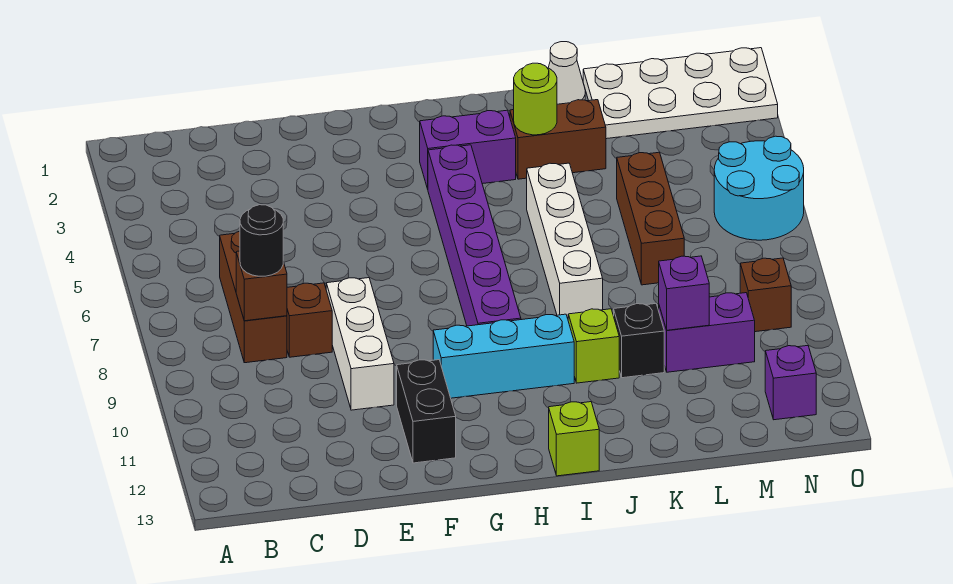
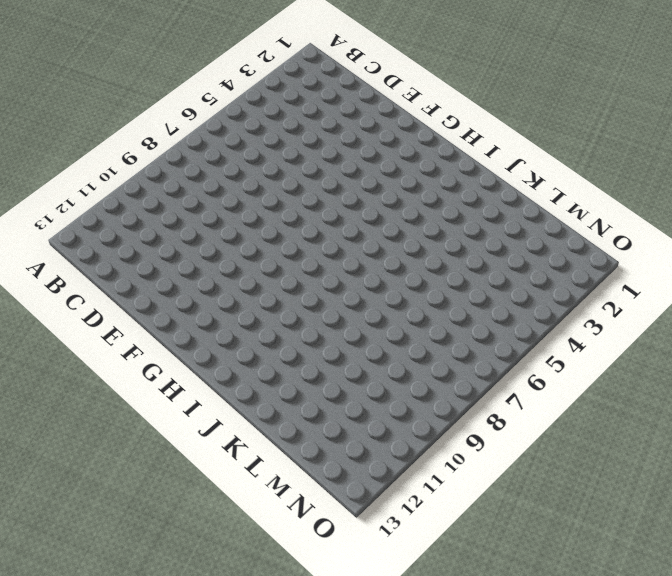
none -> brown 1x3 brick [220,231,287,363]
none -> brown 1x1 brick [287,283,332,357]
none -> white 1x3 brick [326,278,394,410]

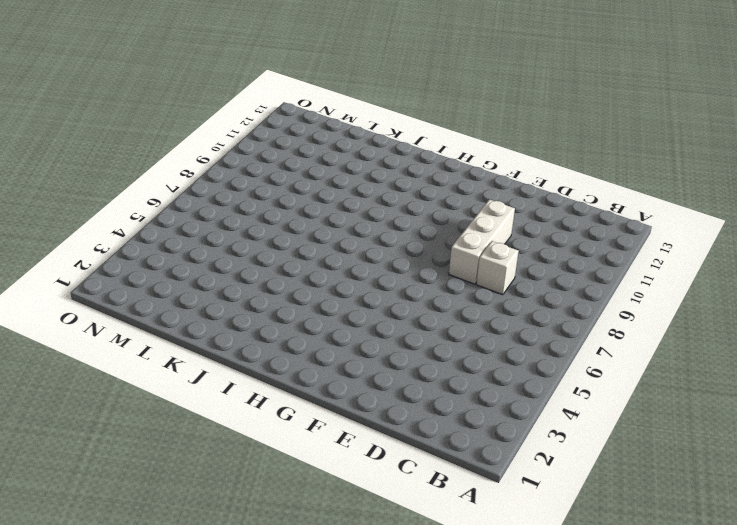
white 1x1 brick [476,241,519,295] -> brown 1x1 brick [287,283,332,357]
none -> brown 1x3 brick [220,231,287,363]
none -> black 1x2 brick [397,360,456,463]
none -> cyan 1x3 brick [433,314,574,398]

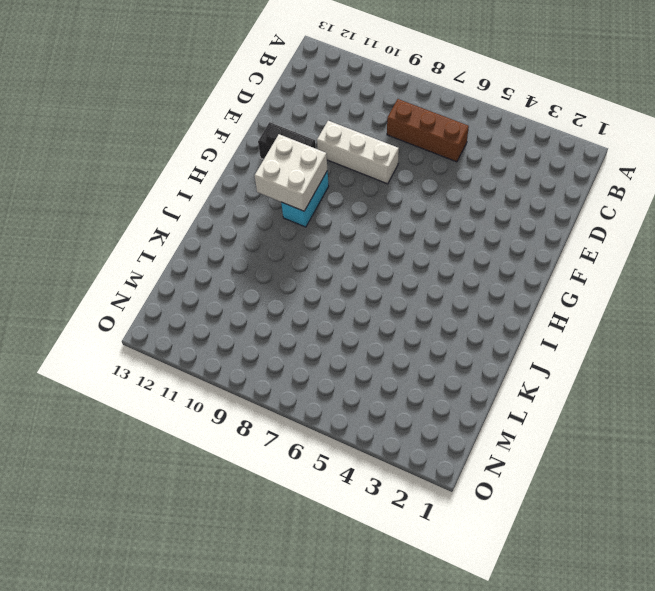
cyan 1x2 brick [281,171,329,227] -> cyan 1x3 brick [433,314,574,398]
white 2x2 brick [255,134,327,211] -> none
none -> brown 1x1 brick [287,283,332,357]
none -> purple 1x2 brick [420,110,516,189]
none -> purple 1x6 brick [428,145,521,326]

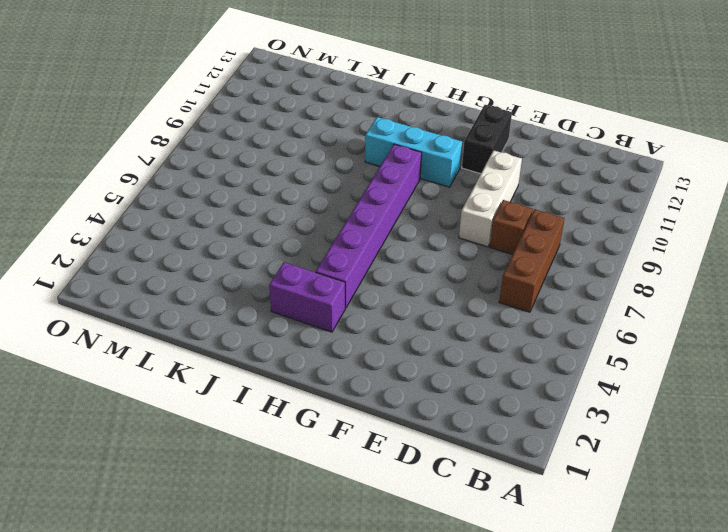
none -> lime 1x1 brick [549,402,599,476]
none -> brown 1x2 brick [510,100,606,179]
none -> white 1x4 brick [527,163,603,318]

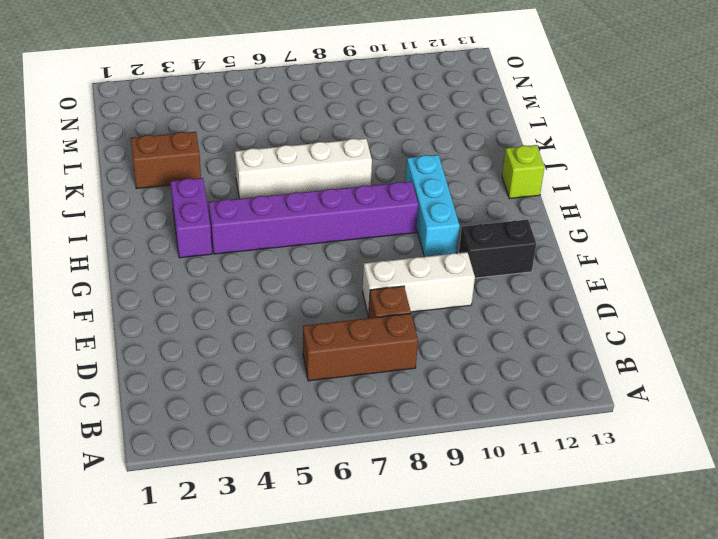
brown 1x2 brick [131,132,201,189] -> brown 1x2 brick turned to [510,100,606,179]
none -> lime 1x1 brick [568,309,619,383]
none -> white 1x1 cone [548,42,585,104]
none -> black 1x1 brick [614,304,664,378]

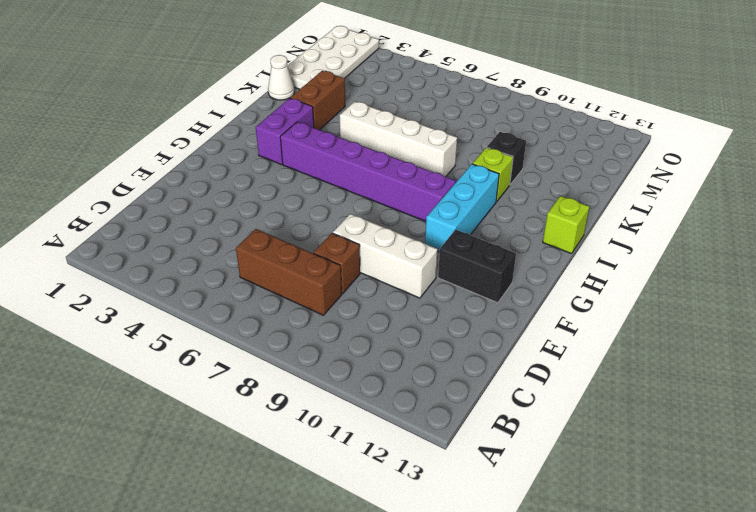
none -> brown 1x3 brick [617,152,684,285]
none -> purple 1x2 brick [659,293,755,372]
none -> cyan 2x2 round brick [714,136,804,240]

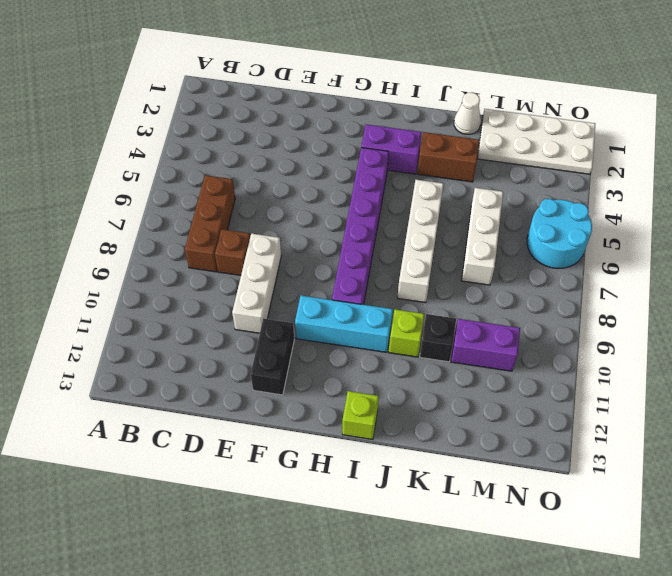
white 1x3 brick [462,188,503,285] -> brown 1x3 brick [617,152,684,285]
none -> brown 1x1 brick [740,258,791,332]
none -> purple 1x1 brick [765,346,816,420]
none -> brown 1x1 brick [236,251,287,321]

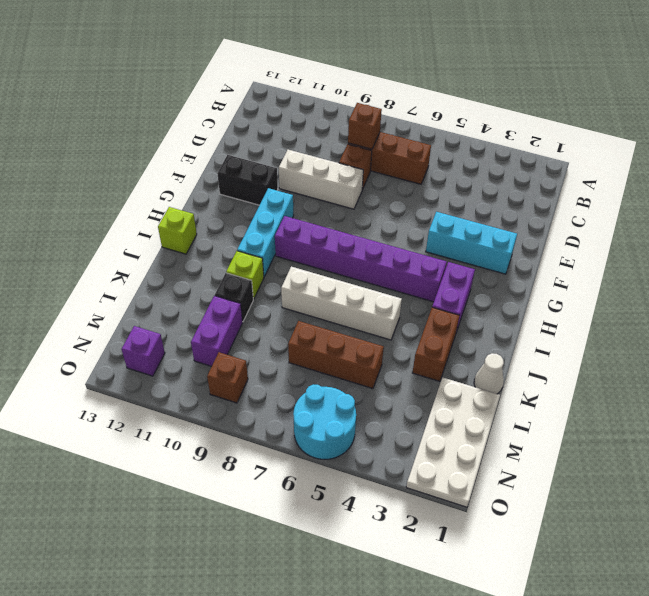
cyan 1x3 brick [426,212,517,274] -> none
none -> lime 1x1 round brick [514,63,557,135]
none -> purple 1x1 brick [659,256,709,330]
none -> black 1x1 round brick [240,205,283,276]

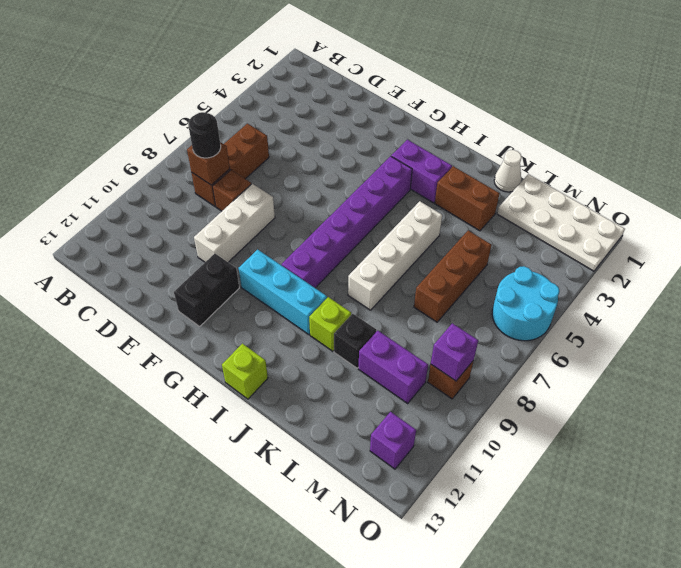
purple 1x1 brick [431,323,478,381] -> purple 1x1 brick moved to [659,256,709,330]
none -> lime 1x1 round brick [514,63,557,135]

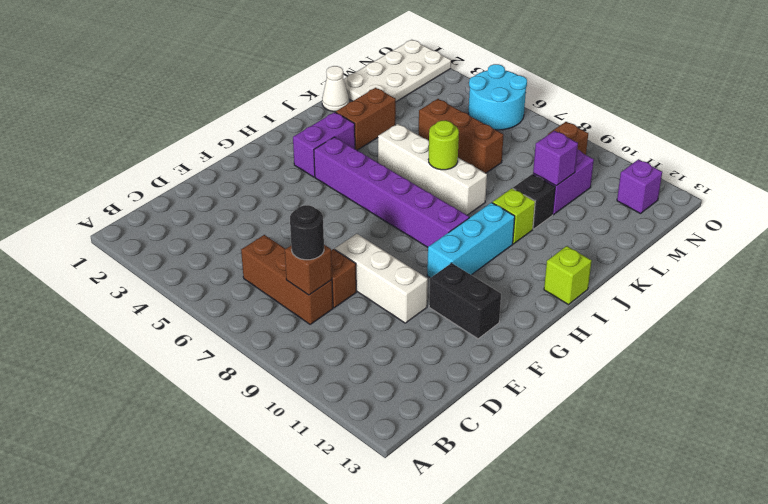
lime 1x1 round brick [428,120,459,170] -> lime 1x1 round brick moved to [514,63,557,135]

